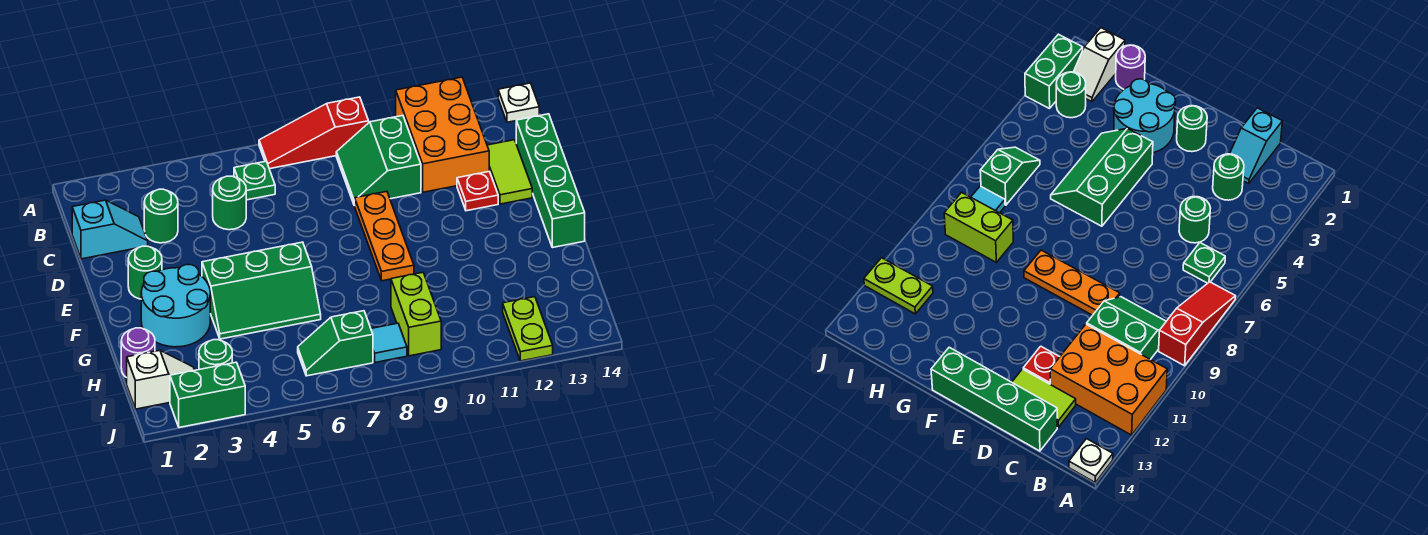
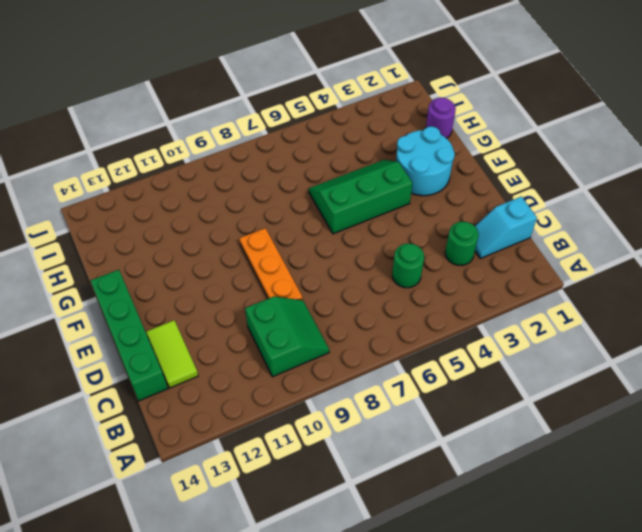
none -> red 1x3 slope [259,97,369,169]
none -> orange 2x3 brick [396,77,489,192]
none -> white 1x1 plate [498,83,539,122]

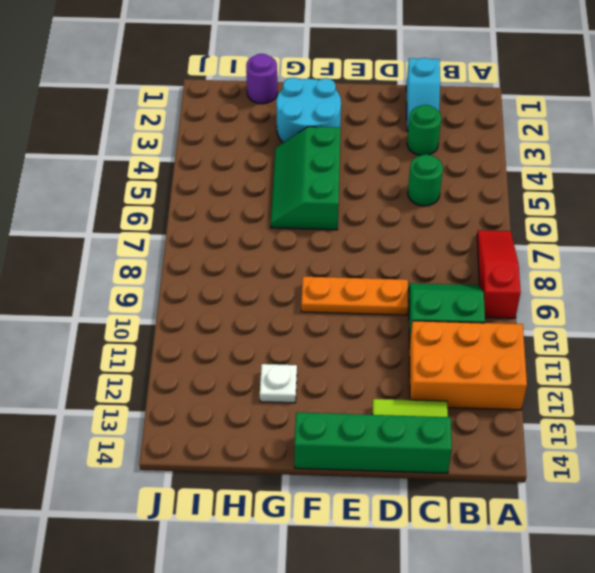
white 1x1 plate [260,364,297,403] -> white 1x1 plate moved to [498,83,539,122]
none -> green 1x1 plate [234,161,275,200]
none -> red 1x1 plate [457,171,498,211]
none -> green 1x1 round brick [128,246,162,299]

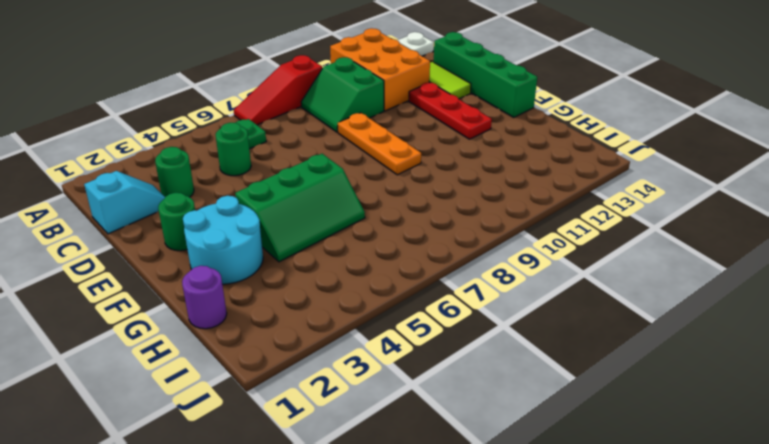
red 1x3 plate [409,83,492,139] -> red 1x1 plate [457,171,498,211]
none -> lime 1x2 brick [391,272,441,356]
none -> white 1x2 slope [127,350,194,409]
none -> green 1x1 round brick [199,340,232,370]

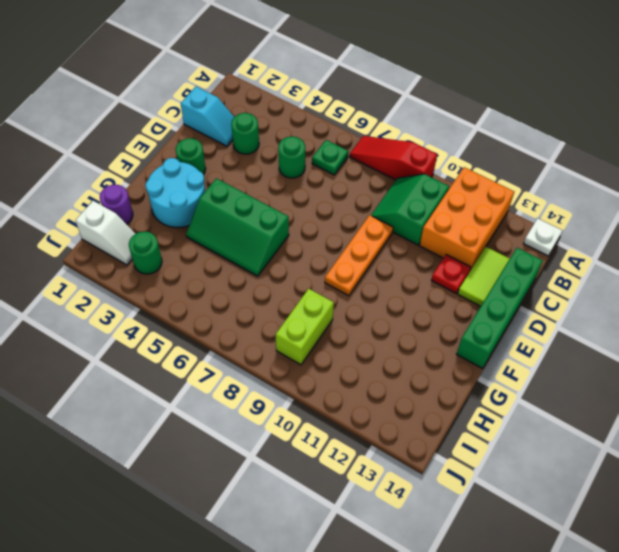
none -> green 1x2 slope [298,311,373,376]
none -> cyan 1x1 tile [371,323,407,362]
none -> lime 1x2 plate [503,297,553,361]

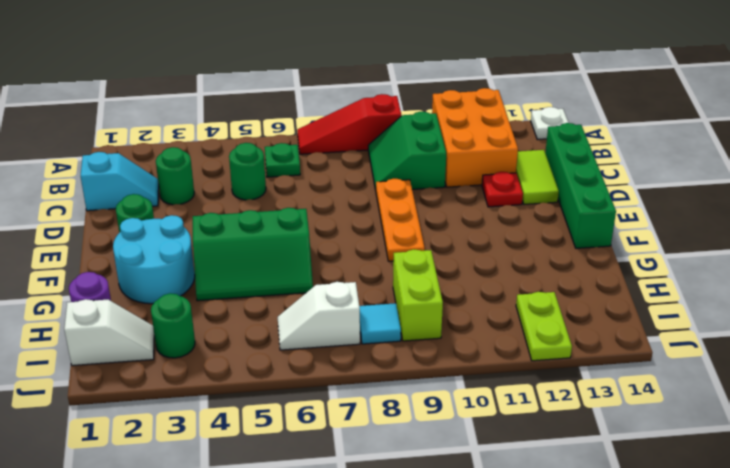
white 1x2 slope [278,282,360,350] -> green 1x2 slope [298,311,373,376]
none -> green 1x2 brick [170,362,245,427]

